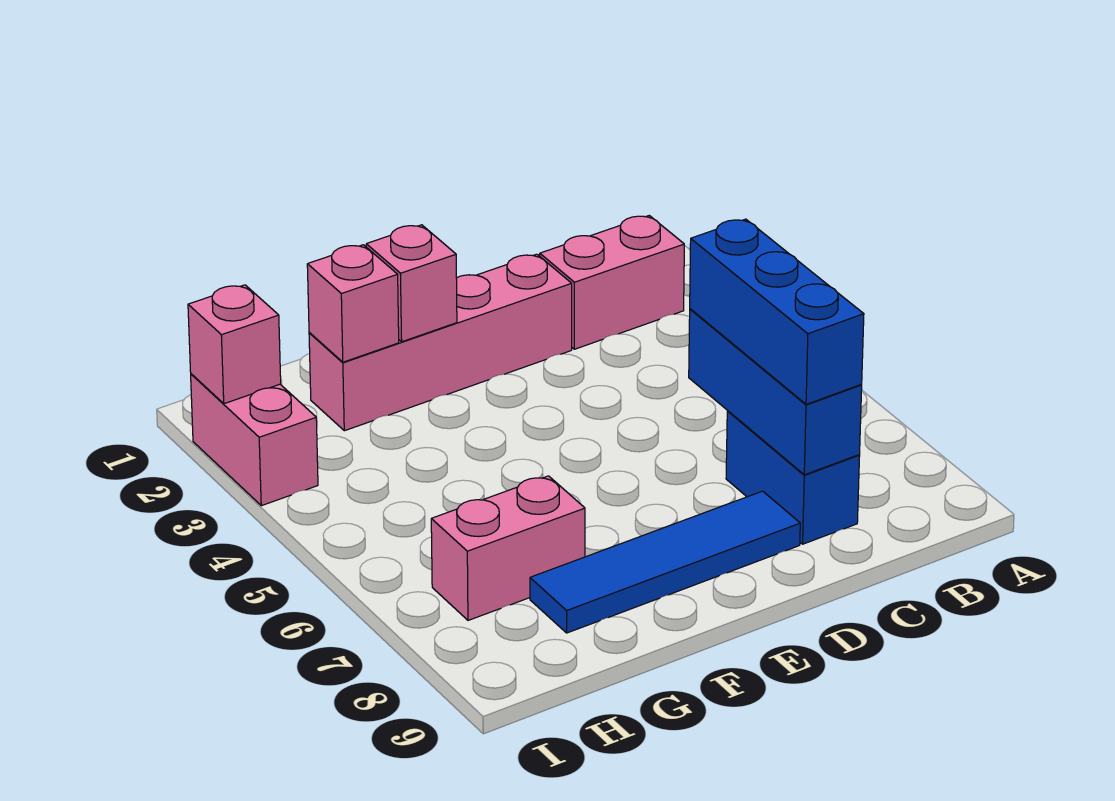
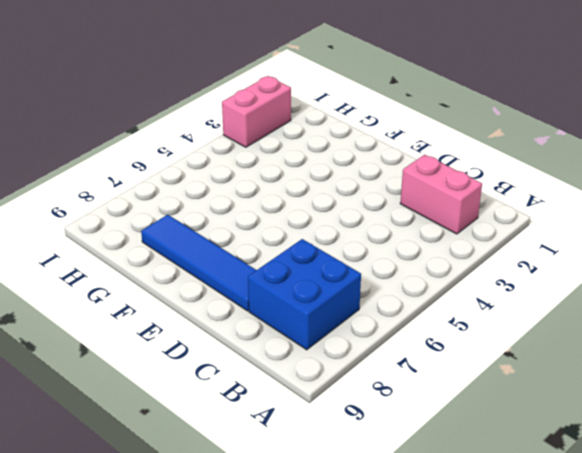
blue 2x2 brick [248,239,361,350] -> blue 1x2 brick [726,411,860,544]
none -> pink 1x4 brick [309,254,572,431]
none -> pink 1x2 brick [431,476,585,620]

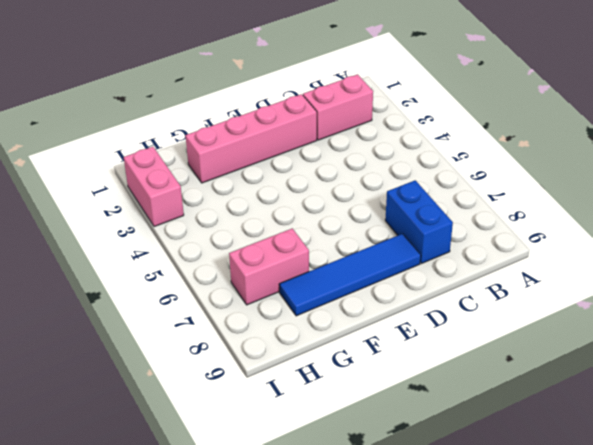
none -> blue 1x3 brick [689,309,862,475]
none -> pink 1x1 brick [366,225,457,342]

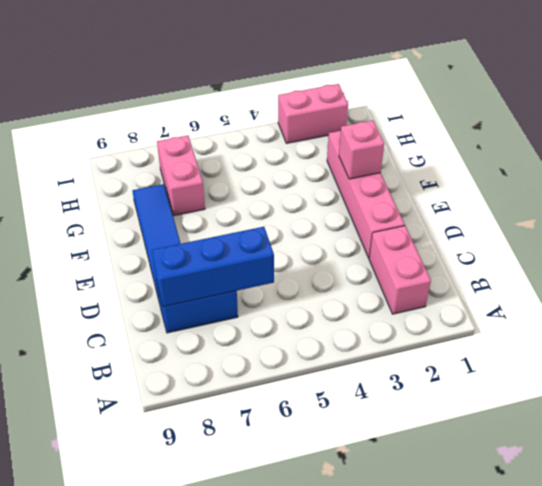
none -> pink 1x1 brick [307,245,399,362]
none -> pink 1x1 brick [188,285,281,404]

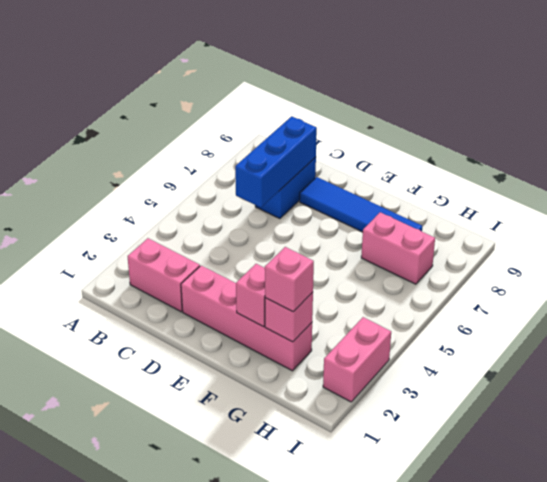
pink 1x1 brick [265,247,314,312] -> pink 1x1 brick moved to [188,285,281,404]
none -> blue 1x3 brick [690,219,864,404]

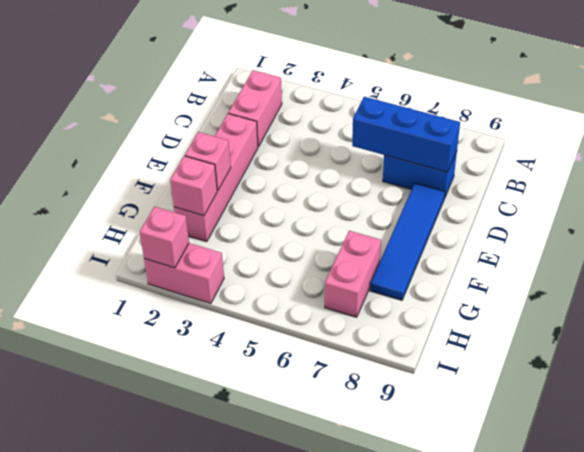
none -> blue 1x3 brick [690,219,864,404]

